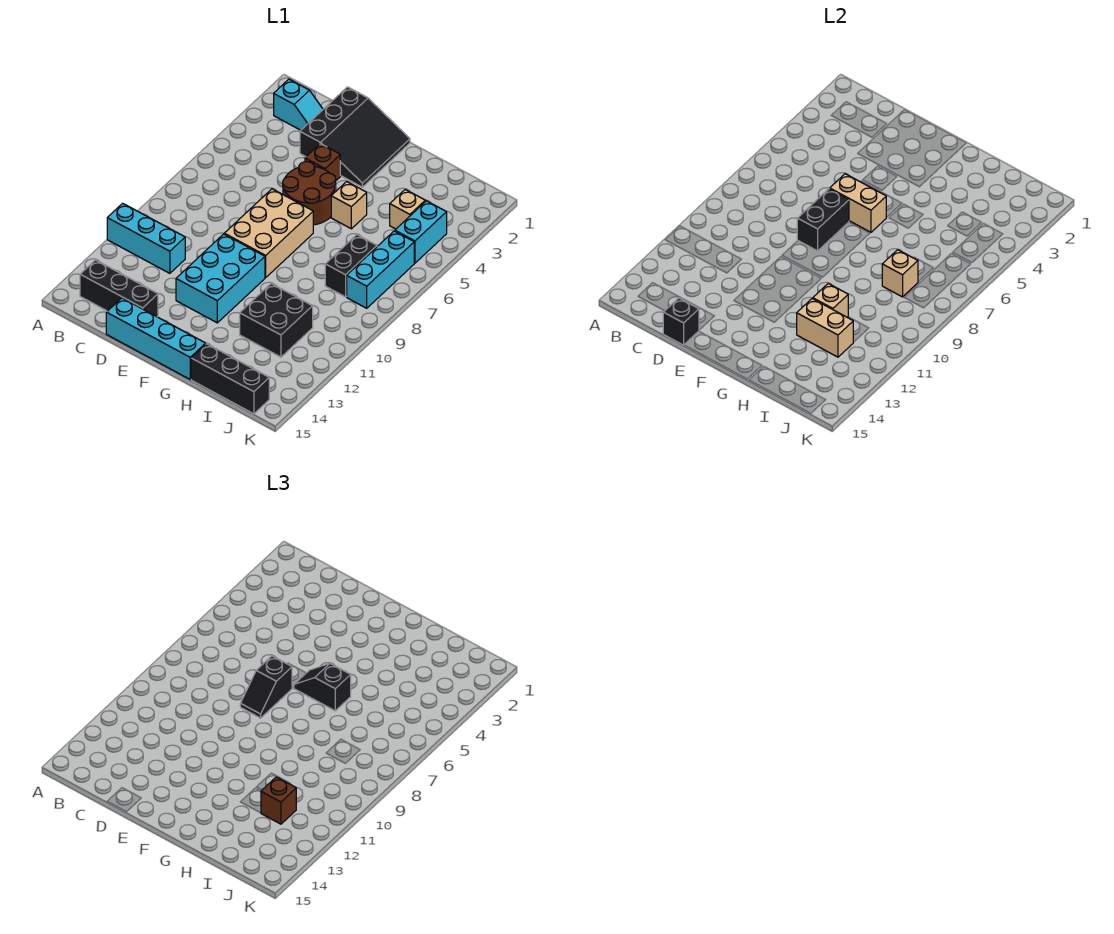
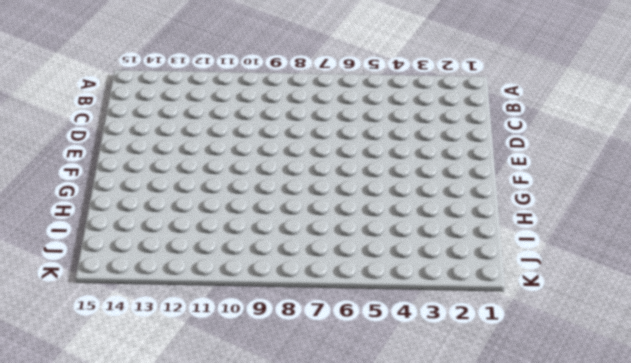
none -> cyan 1x3 brick [107,203,185,273]
none -> cyan 1x2 slope [274,79,323,130]
none -> black 1x3 brick [80,260,158,317]

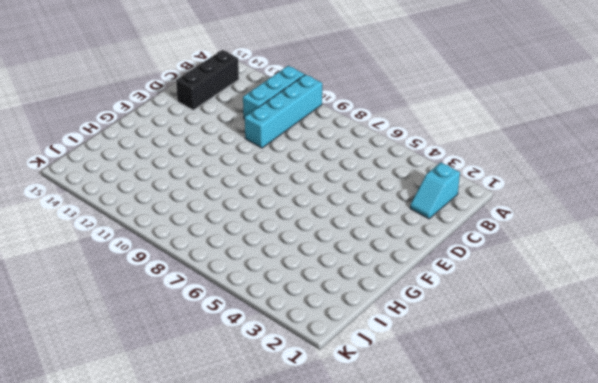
cyan 1x4 brick [245,75,322,148] -> cyan 1x4 brick moved to [106,298,206,379]
none -> black 3x3 slope [300,87,410,187]
none -> brown 1x1 brick [305,144,340,180]
none -> brown 2x2 round brick [283,162,336,225]

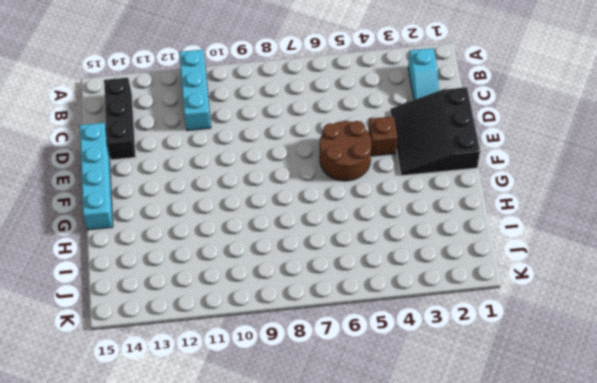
black 3x3 slope [390,87,480,176] -> black 3x3 slope turned to [300,87,410,187]
none -> tan 2x3 brick [224,189,313,277]
none -> cyan 2x3 brick [176,234,265,323]
none -> tan 1x1 brick [331,182,367,229]

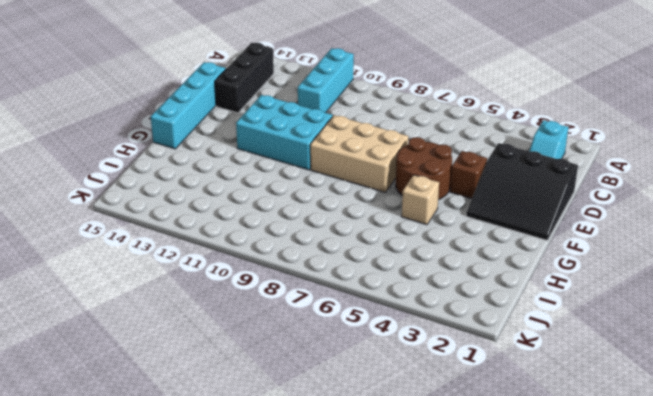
none -> black 2x2 brick [240,284,313,357]
none -> black 1x3 brick [191,344,269,414]
none -> tan 1x1 brick [390,189,425,229]

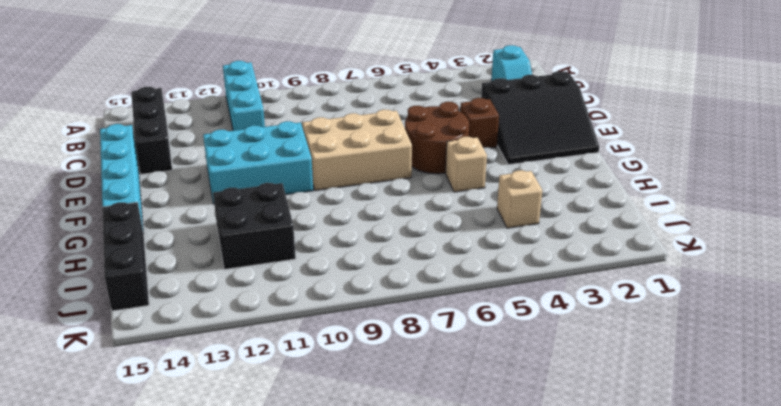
none -> black 1x2 brick [325,235,377,297]
none -> cyan 1x2 brick [395,201,447,263]
none -> cyan 1x3 brick [347,231,414,308]

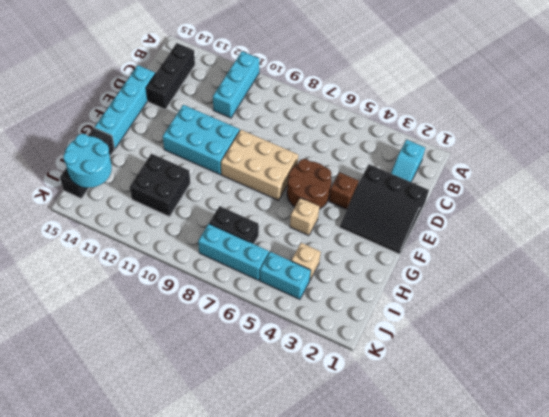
cyan 2x2 round brick [63,134,112,188] -> none
none -> black 1x1 brick [663,298,699,345]
none -> tan 1x2 brick [830,174,886,232]
none -> black 1x2 brick [797,189,849,251]

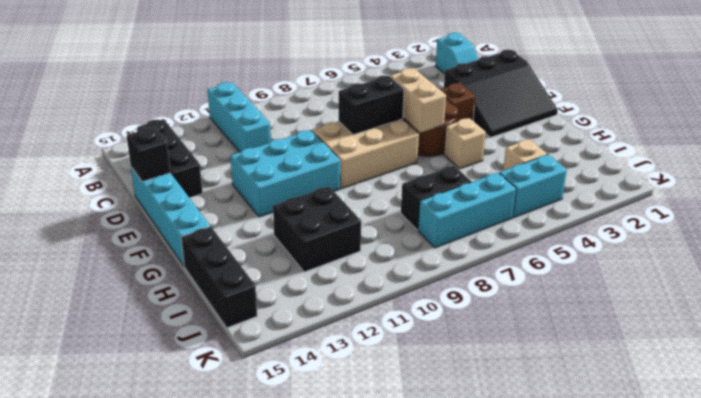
none -> tan 1x1 brick [813,284,848,317]
none -> tan 1x2 brick [797,299,853,357]
none -> tan 1x1 brick [882,250,918,297]

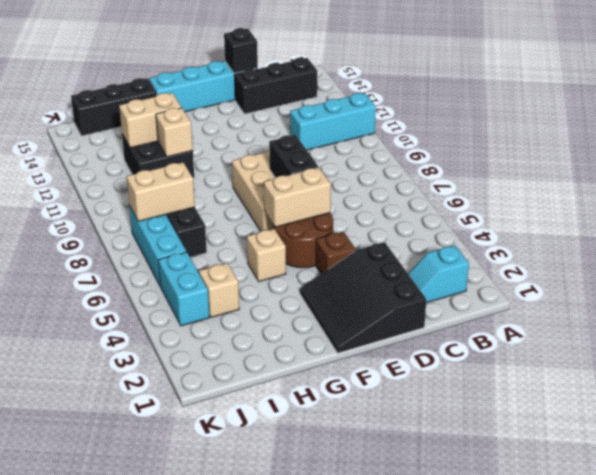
tan 1x2 brick [127,162,195,221] -> tan 1x1 brick [882,250,918,297]
none -> cyan 2x3 brick [176,234,265,323]
none -> black 1x2 slope [240,656,292,718]
none -> black 1x2 slope [294,664,351,711]

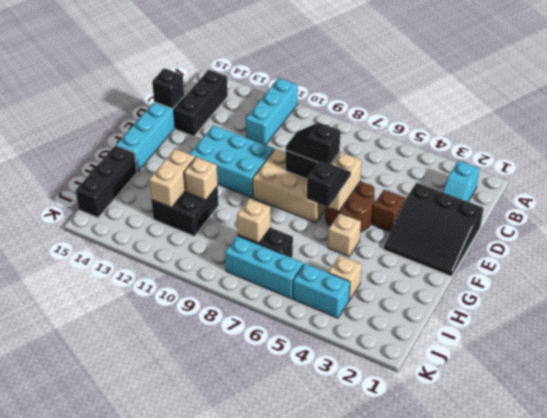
none -> brown 1x1 brick [261,777,296,824]

